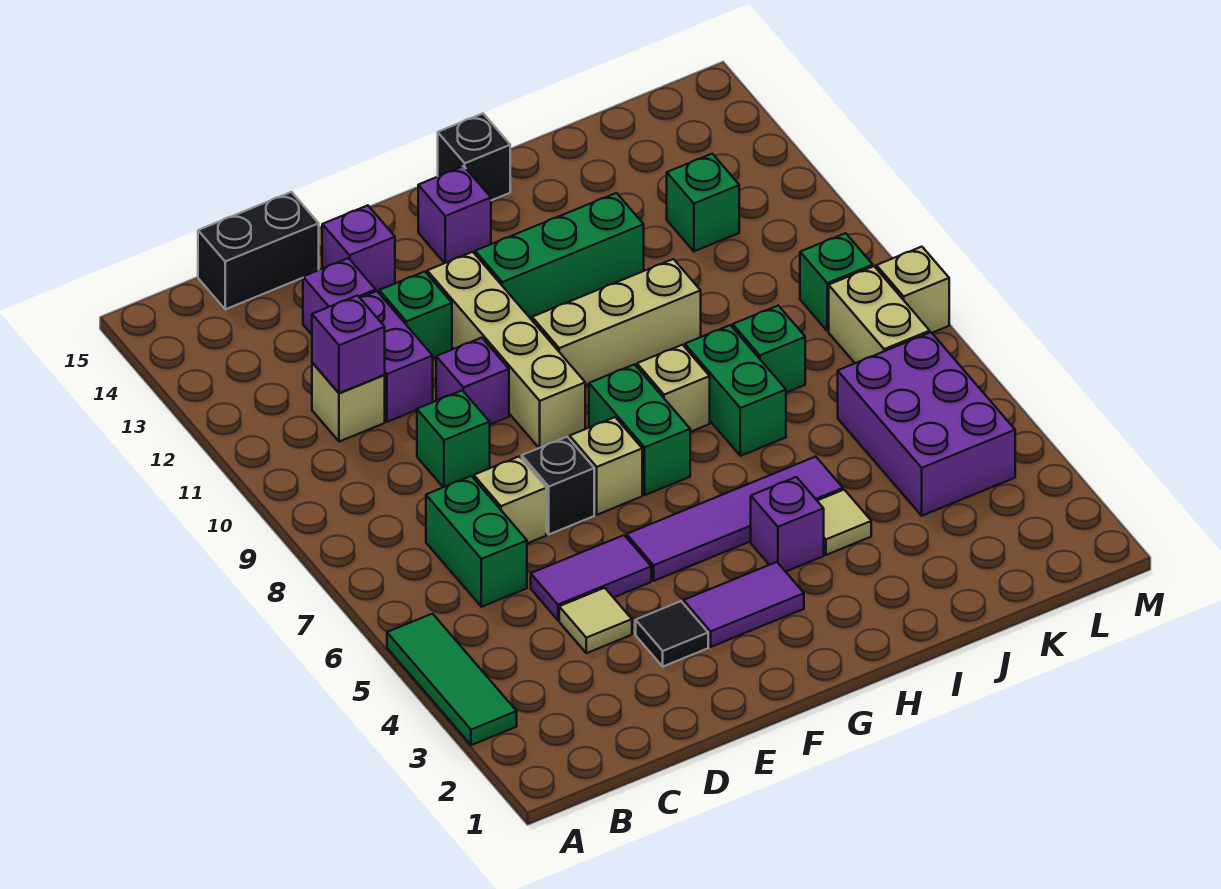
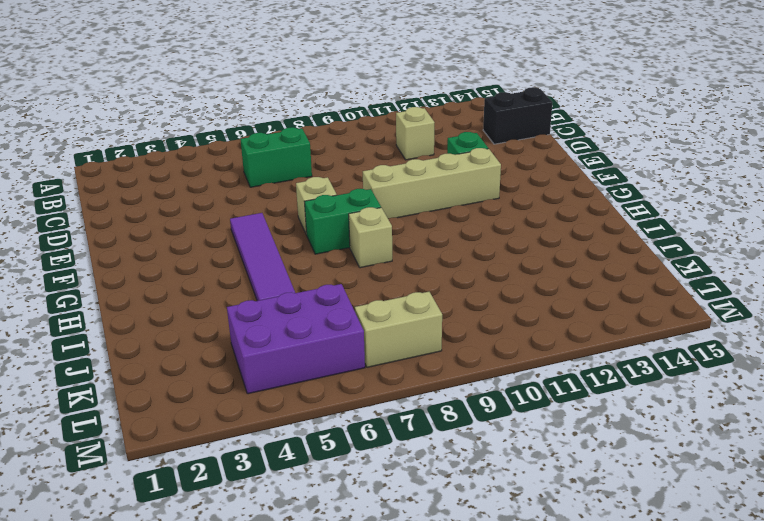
black 1x2 brick [483,87,553,144] -> black 1x2 brick turned to [198,192,319,309]
none -> green 1x3 tile [387,614,517,745]
none -> tan 1x1 tile [559,588,632,653]
none -> purple 1x2 tile [531,535,651,620]
none -> tan 1x1 brick [474,456,546,543]

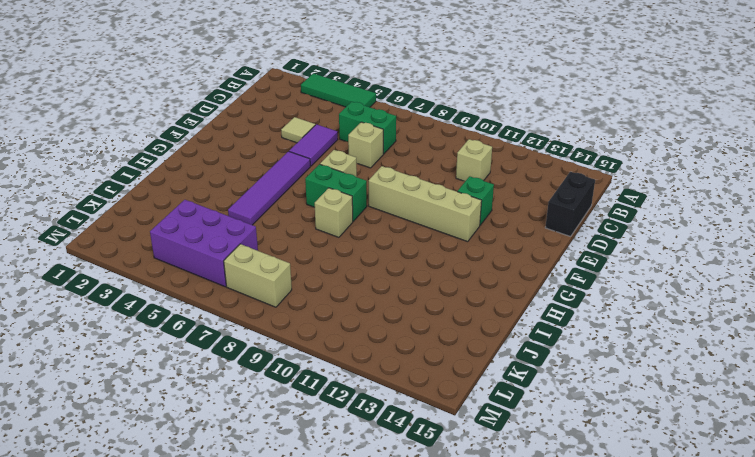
none -> green 1x1 brick [417,390,490,487]
none -> purple 1x2 brick [360,291,433,422]
none -> purple 1x1 brick [303,258,376,334]
none -> black 1x1 tile [636,601,708,667]

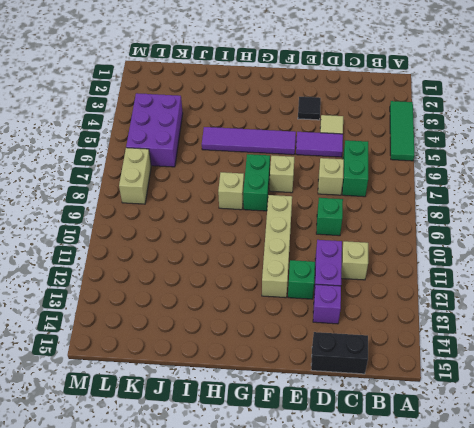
none -> black 1x1 brick [522,437,594,534]
none -> purple 1x1 brick [436,338,509,424]
none -> purple 1x1 brick [322,205,395,292]
none -> purple 1x2 tile [683,562,804,647]

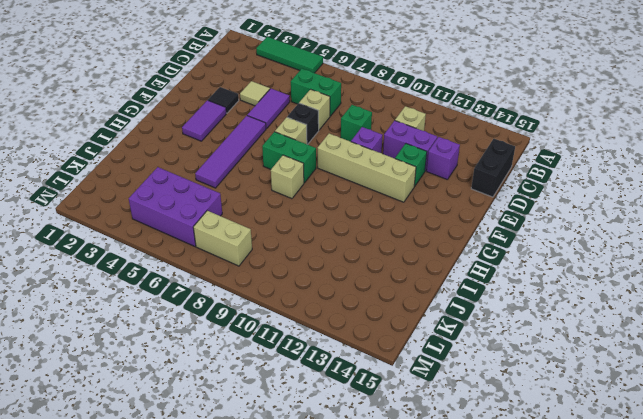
none -> purple 1x1 brick [322,205,395,292]
none -> tan 1x3 brick [532,259,701,385]
none -> green 1x3 brick [475,193,644,319]
none -> purple 1x1 brick [418,166,491,263]

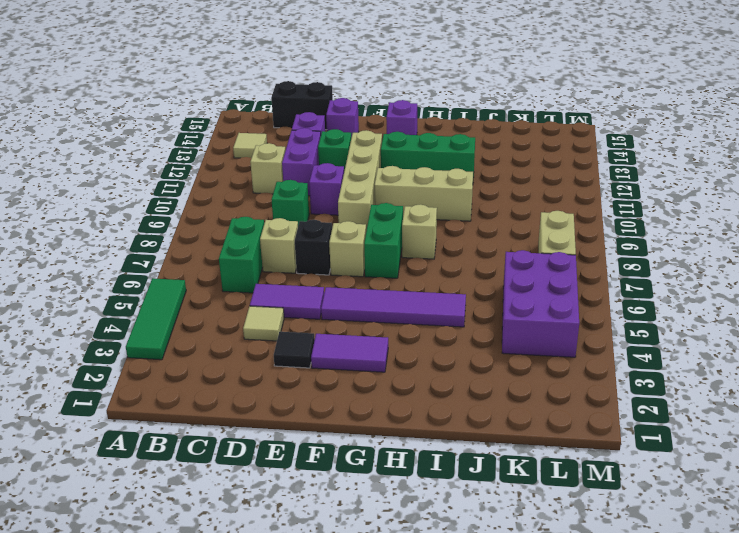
tan 1x1 tile [233,133,267,158] -> tan 1x1 tile moved to [817,490,871,555]
none -> purple 1x1 brick [751,477,824,572]
none -> black 1x1 brick [438,114,510,200]
none -> green 1x2 brick [685,325,786,456]
none -> green 1x1 brick [733,306,805,393]

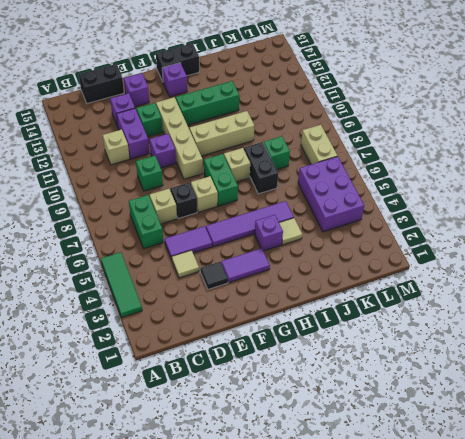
black 1x2 brick [156,43,199,81] -> black 1x1 brick [438,114,510,200]
black 1x2 brick [244,142,278,194] -> green 1x2 brick [685,325,786,456]
none -> green 1x1 brick [667,154,739,251]
none -> green 1x1 brick [800,233,873,331]
none -> tan 1x1 brick [876,247,949,333]
none -> purple 1x1 brick [312,295,385,393]

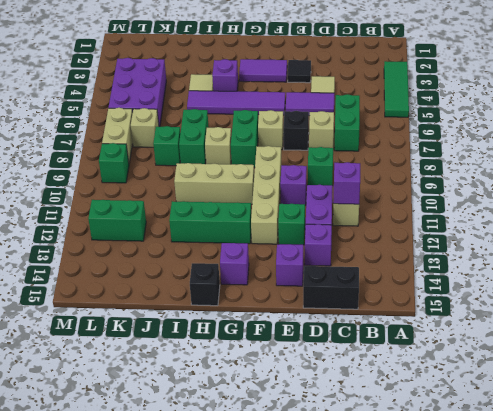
tan 1x1 brick [131,108,159,147] -> tan 1x1 brick moved to [876,247,949,333]
green 1x2 brick [88,200,146,241] -> green 1x1 brick [667,154,739,251]

